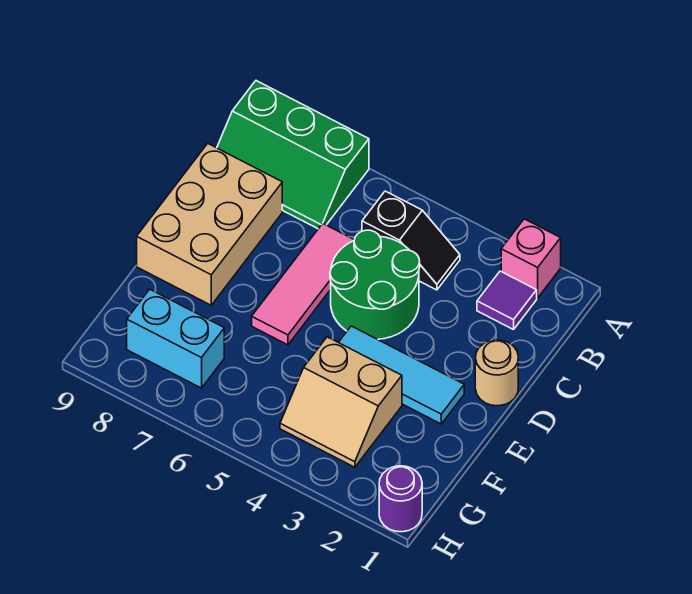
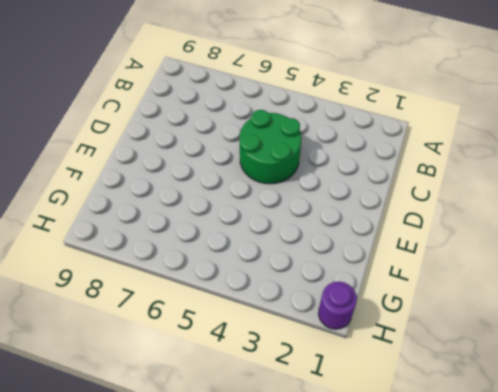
none -> pink 1x1 brick [501,219,561,298]
none -> green 2x3 slope [217,81,369,229]
none -> purple 1x1 tile [477,271,537,330]

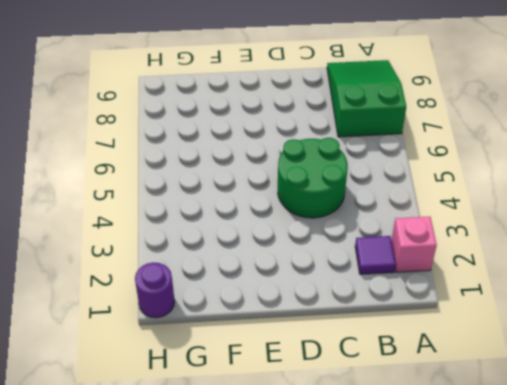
green 2x3 slope [327,60,406,137] -> green 2x3 slope turned to [217,81,369,229]
none -> black 1x2 slope [362,191,460,290]
none -> pink 1x3 tile [252,223,354,345]
none -> tan 2x3 brick [137,144,282,305]

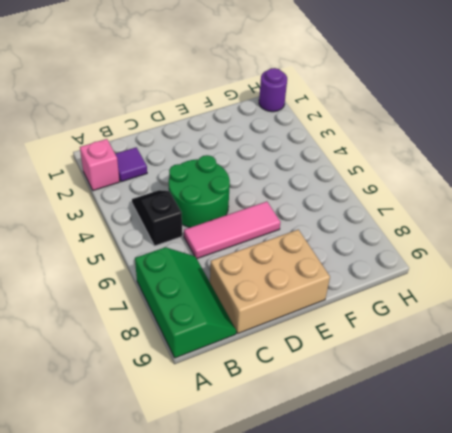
none -> tan 1x1 round brick [475,340,518,406]
none -> cyan 1x3 tile [339,326,464,424]
none -> tan 2x2 slope [280,337,402,467]

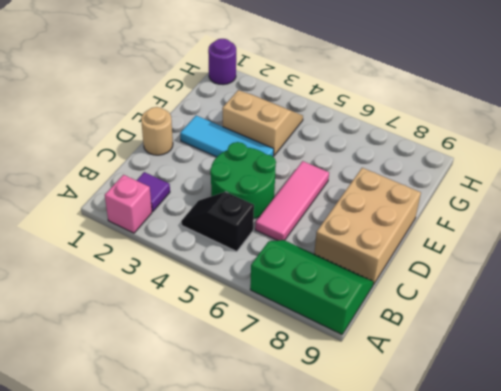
none -> cyan 1x2 brick [127,289,224,388]

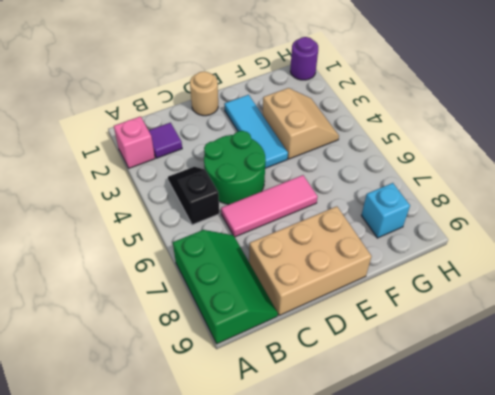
cyan 1x1 brick [361,183,410,238] -> cyan 1x2 brick [127,289,224,388]

